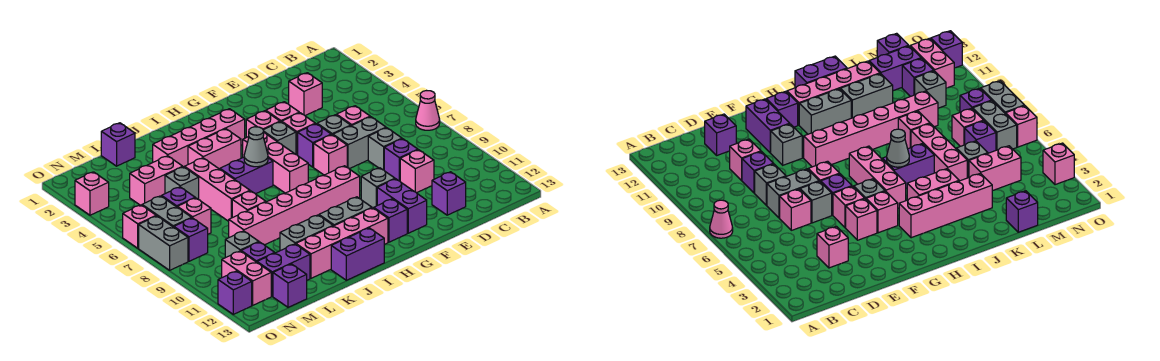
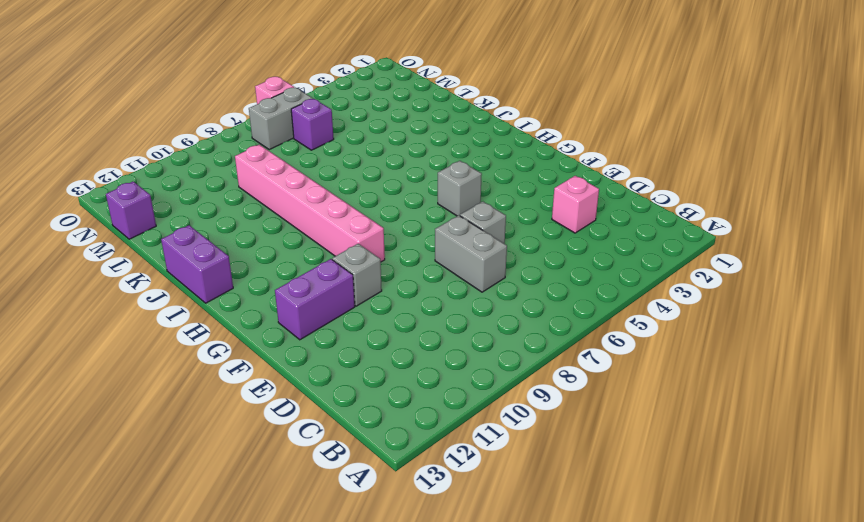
none -> pink 1x1 cone [416,91,440,130]
none -> pink 1x1 brick [337,106,370,126]
none -> grey 1x1 brick [368,128,402,170]
none -> purple 1x1 brick [384,139,418,181]

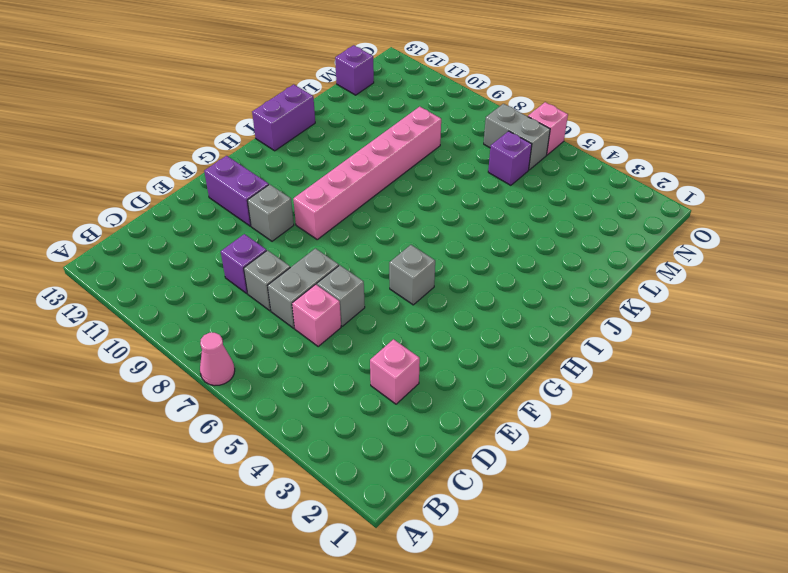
none -> pink 1x1 brick [400,150,434,193]
none -> purple 1x1 brick [432,172,466,215]
none -> pink 1x1 brick [266,102,299,122]
none -> pink 1x1 brick [282,113,315,155]

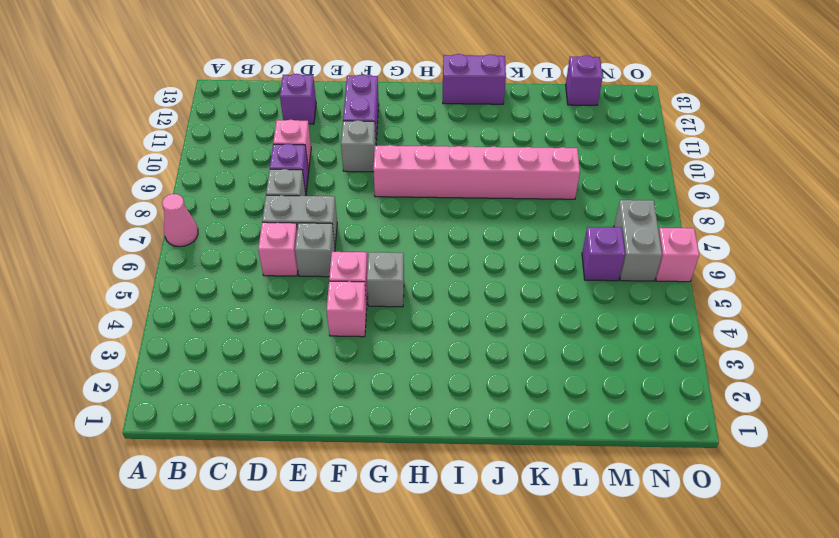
none -> pink 1x1 brick [289,73,322,115]
none -> purple 1x1 brick [298,124,331,167]
none -> pink 1x1 brick [314,135,347,175]
none -> pink 1x1 brick [246,111,280,137]

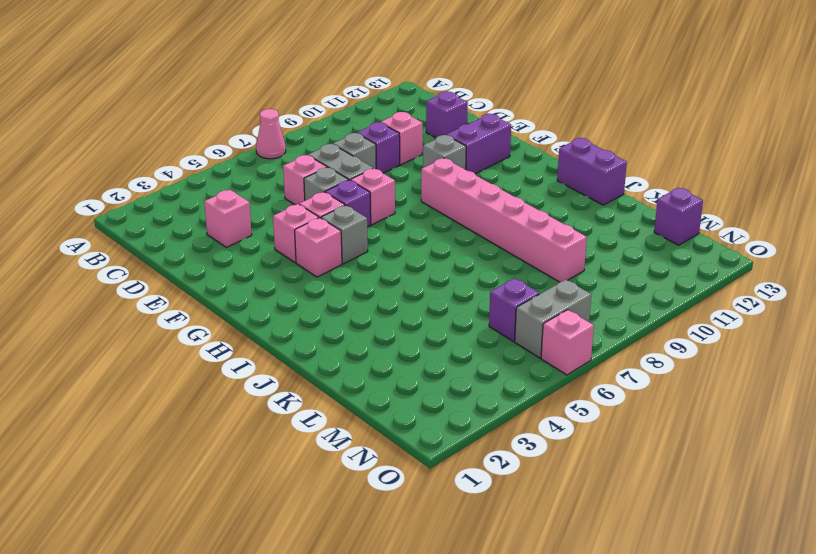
none -> purple 1x1 brick [374,199,407,242]
none -> pink 1x4 brick [153,109,245,167]
none -> pink 1x3 brick [243,133,308,193]
none -> grey 1x2 brick [319,197,372,226]

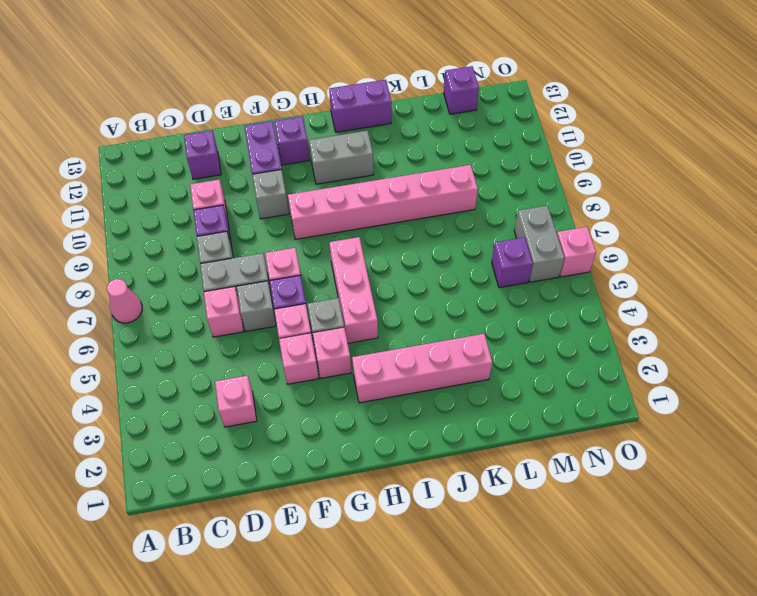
none -> pink 1x4 brick [296,208,388,278]
none -> pink 1x2 brick [188,129,241,169]
none -> purple 1x2 brick [220,157,273,194]
none -> grey 1x2 brick [280,215,333,251]

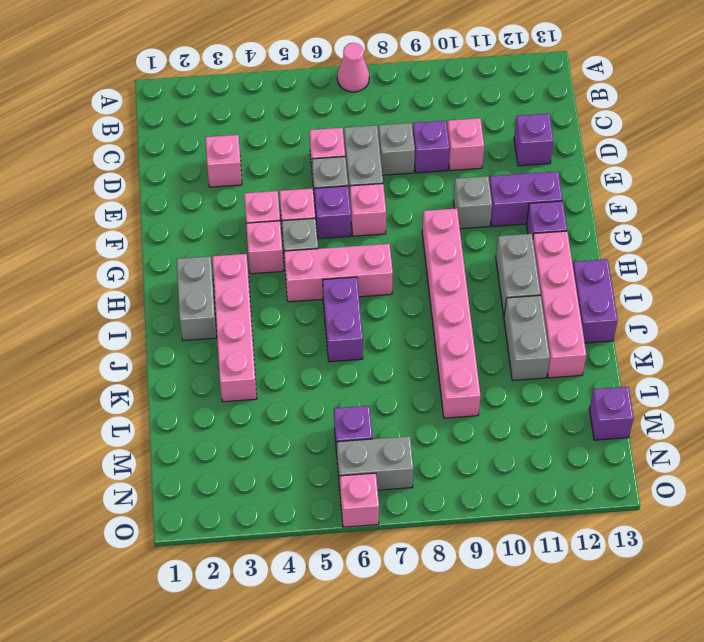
grey 1x2 brick [177,256,217,341] -> grey 1x2 brick turned to [139,216,188,270]
none -> pink 1x2 brick [188,129,241,169]
none -> pink 1x3 brick [185,158,250,221]
none -> pink 1x1 brick [232,191,266,218]
none -> purple 1x1 brick [101,123,135,166]

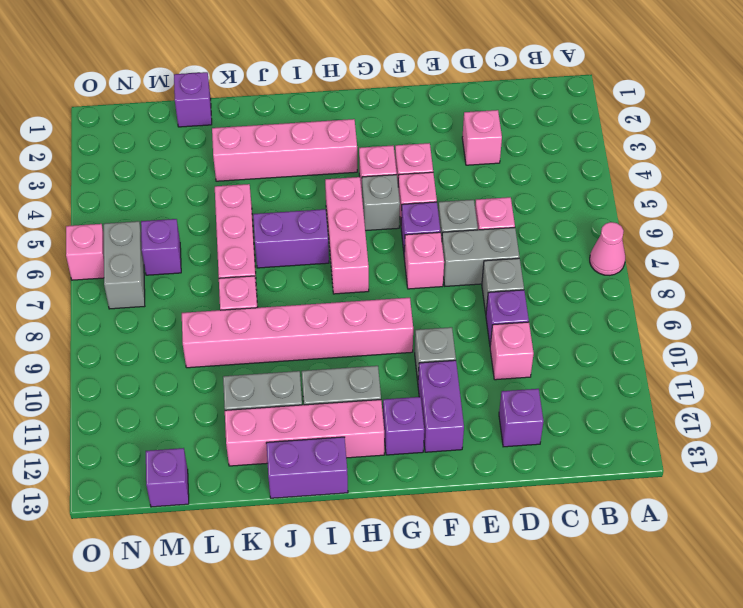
none -> pink 1x2 brick [188,129,241,169]
none -> pink 1x2 brick [130,156,183,205]
none -> grey 1x1 brick [165,167,199,199]
none -> purple 1x2 brick [257,244,310,296]

